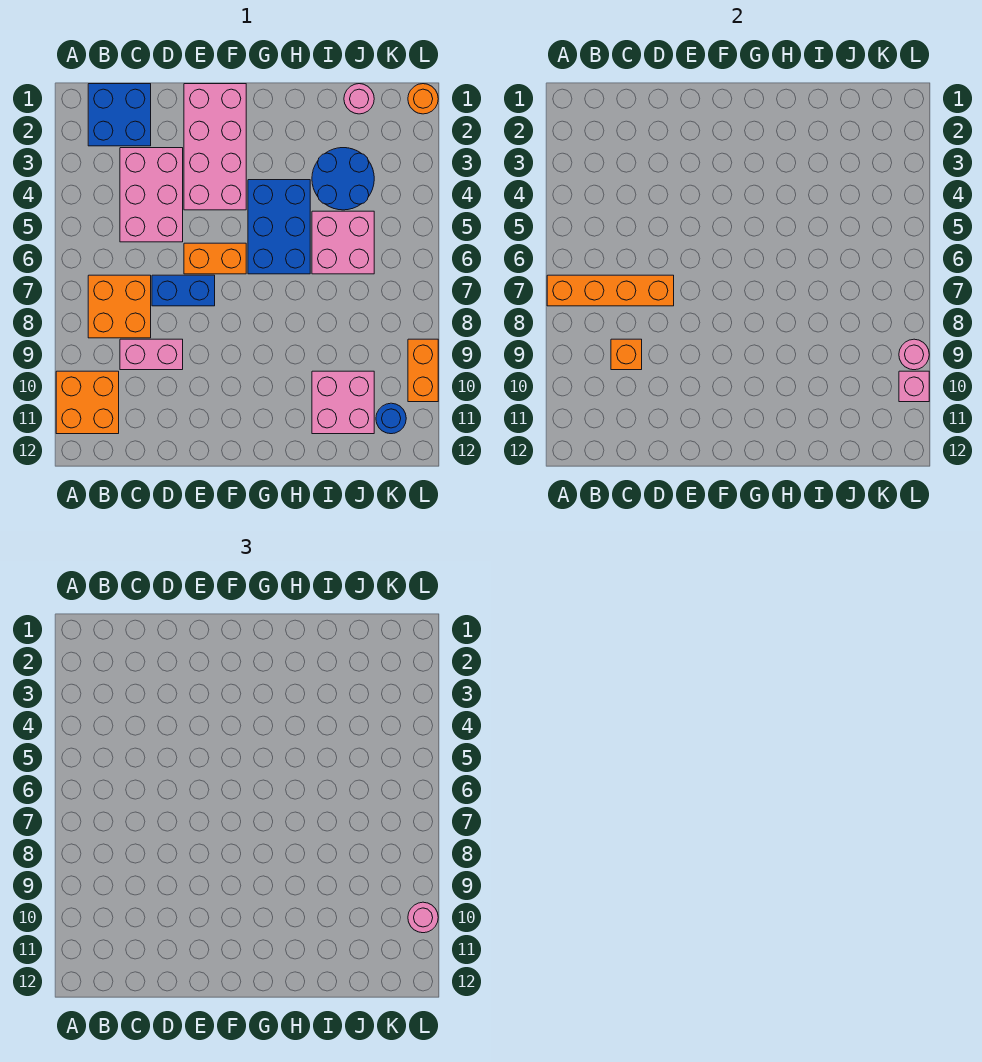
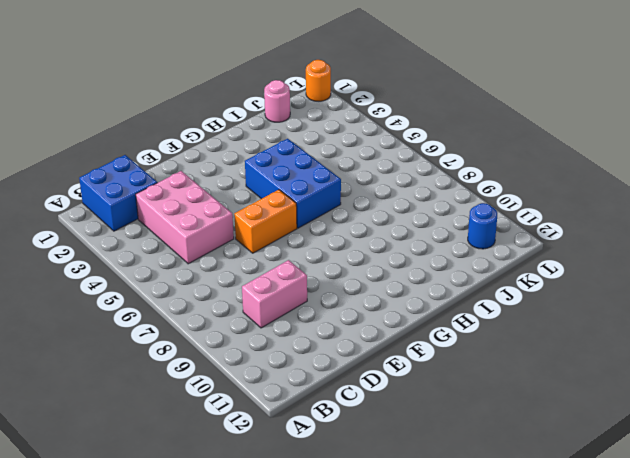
none -> orange 2x2 brick [56,371,119,434]
none -> orange 2x2 brick [88,275,151,338]
none -> blue 1x2 brick [152,275,215,306]

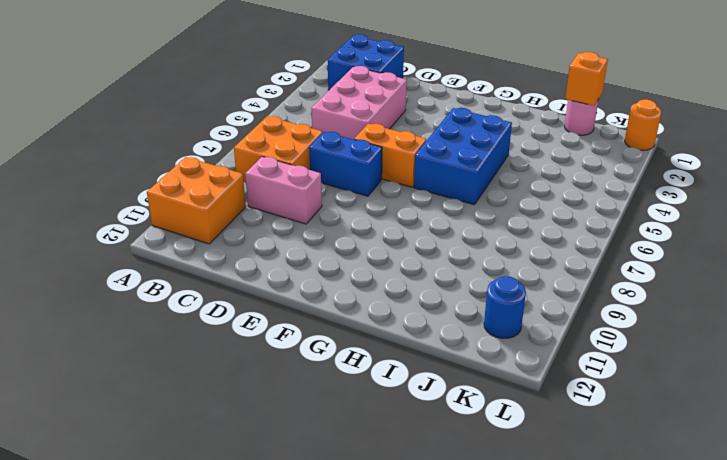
orange 1x1 brick [565,52,608,106] -> orange 1x1 brick moved to [611,339,642,370]
none -> pink 2x4 brick [184,84,246,210]
none -> blue 2x2 round brick [312,148,374,210]
none -> pink 2x2 brick [312,211,374,274]

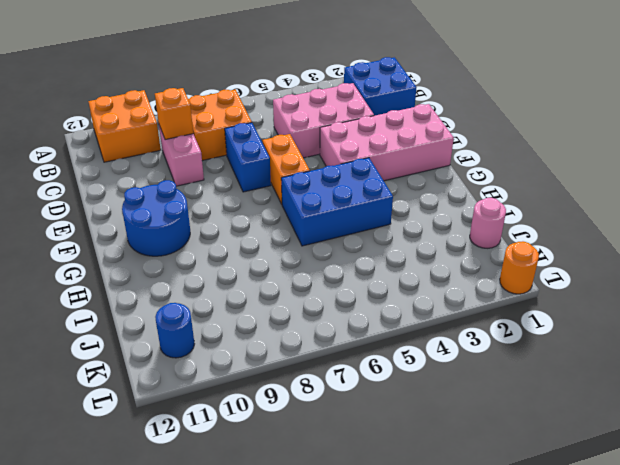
blue 2x2 round brick [122,180,190,256] -> blue 2x2 round brick moved to [312,148,374,210]
none -> pink 2x2 brick [312,211,374,274]
none -> pink 2x2 brick [312,371,374,434]
none -> orange 1x2 brick [408,339,438,402]

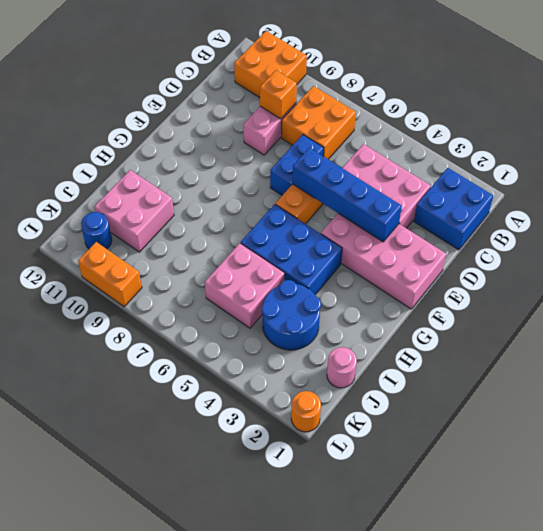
blue 1x4 brick [293,148,402,242] -> none
none -> orange 1x4 brick [547,275,674,306]
none -> pink 1x1 round brick [899,339,929,370]
none -> pink 1x1 brick [899,371,929,402]

